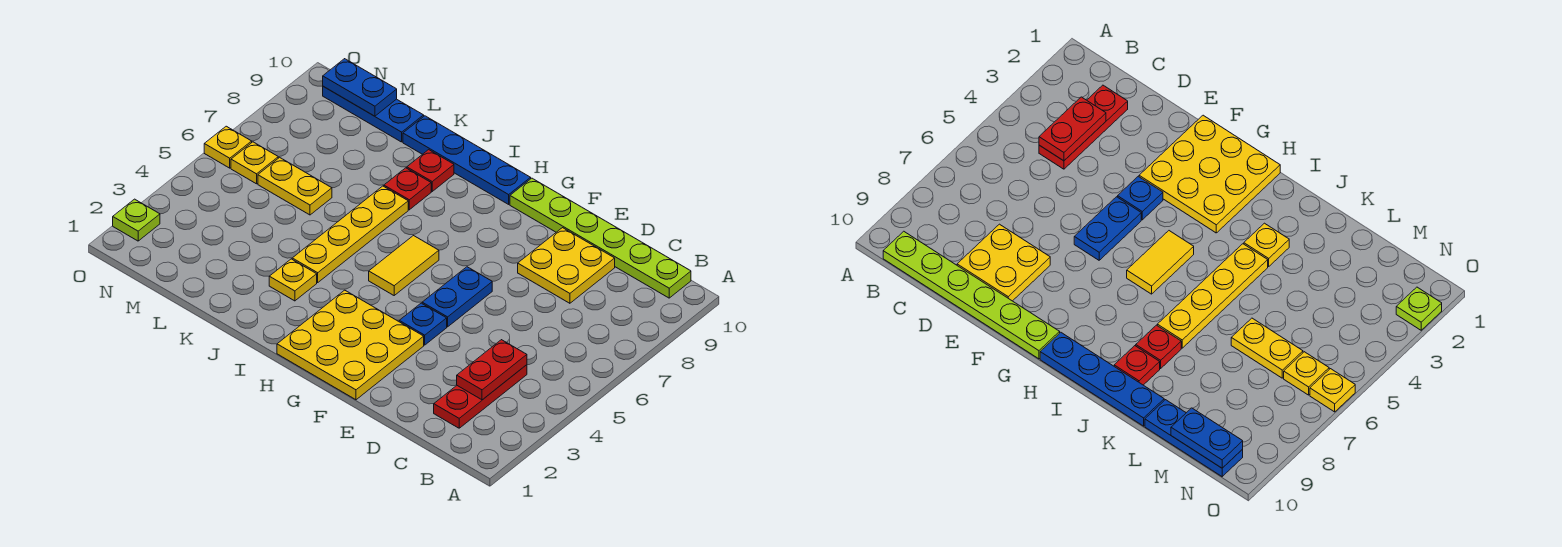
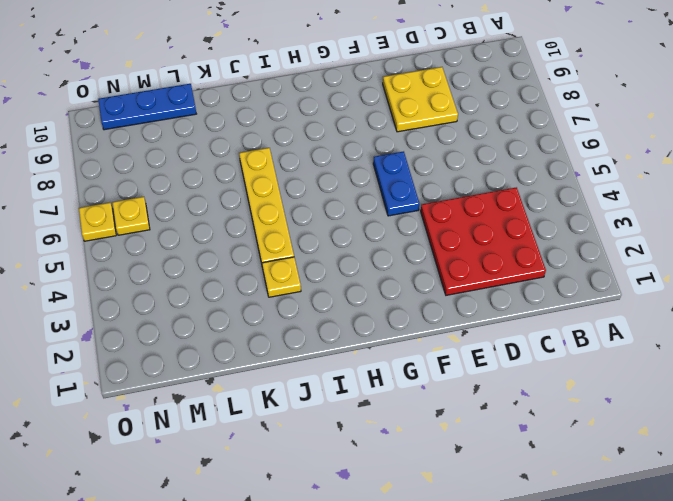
red 3x3 plate [421,187,546,295] -> red 1x3 plate [434,365,527,428]
none -> lime 1x6 plate [510,178,691,298]
none -> yellow 3x3 plate [277,290,424,400]
none -> blue 1x1 plate [399,303,447,345]

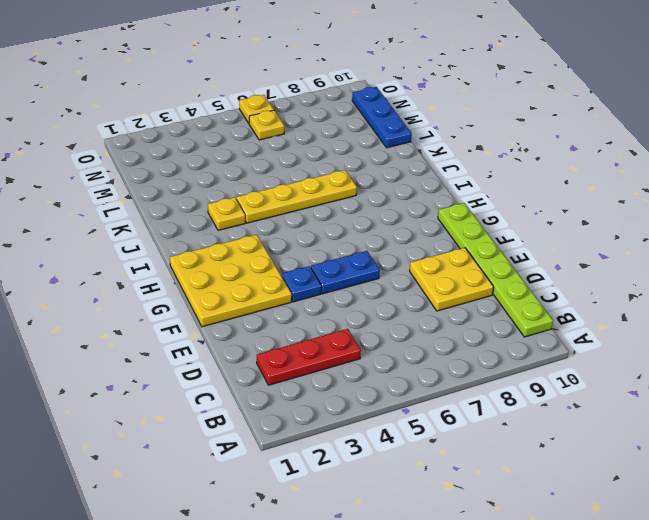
none -> yellow 1x2 tile [369,236,439,295]
none -> blue 1x4 plate [403,116,531,204]
none -> red 1x1 plate [384,168,431,210]

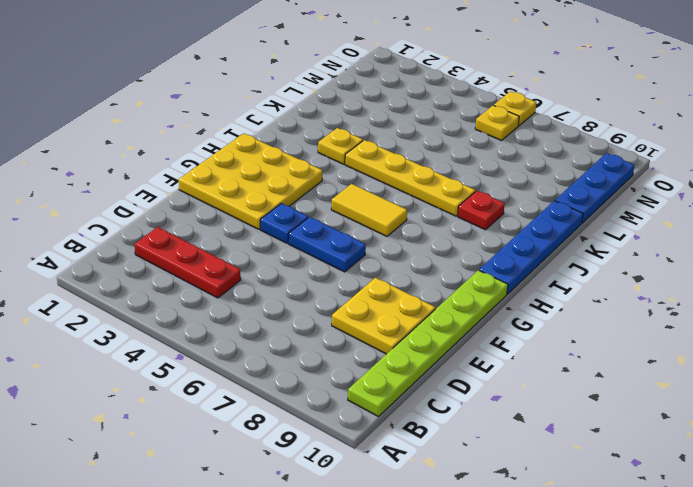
none -> red 1x1 plate [407,150,454,191]
none -> yellow 1x2 plate [258,157,332,215]
none -> lime 1x1 plate [113,199,160,241]

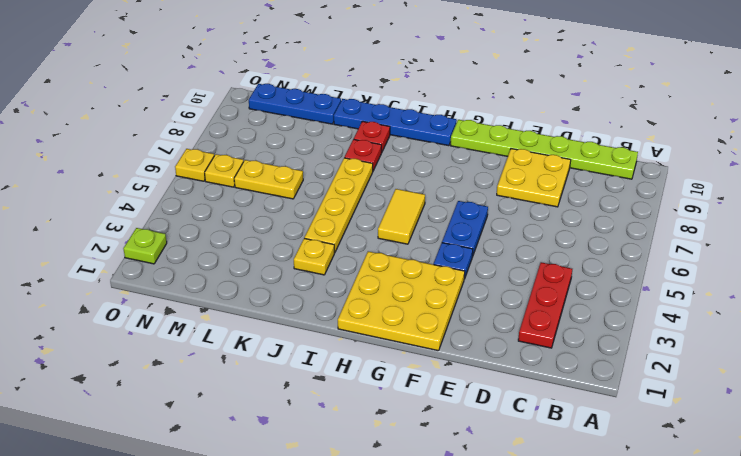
none -> red 1x2 plate [457,340,527,400]
none -> blue 1x2 plate [323,59,397,116]

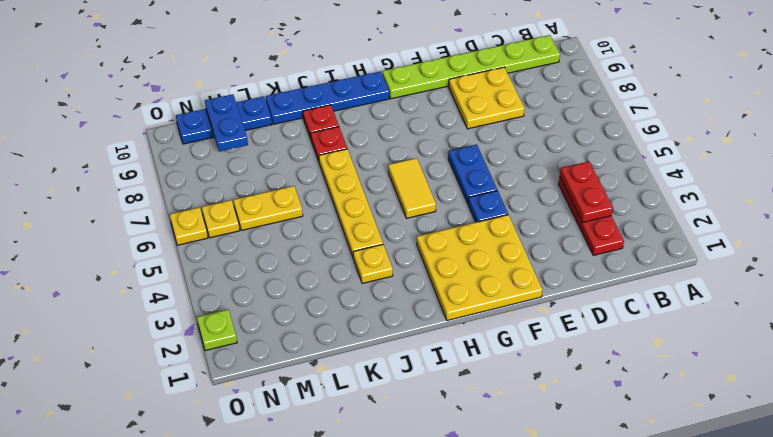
blue 1x2 plate [205,94,248,152] -> blue 1x2 plate turned to [323,59,397,116]

